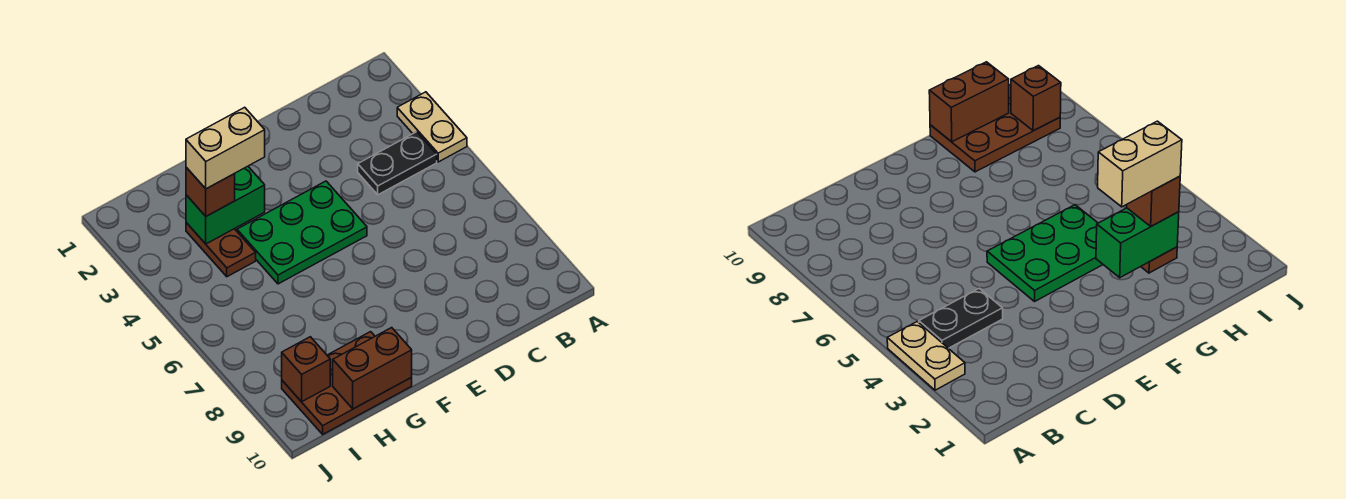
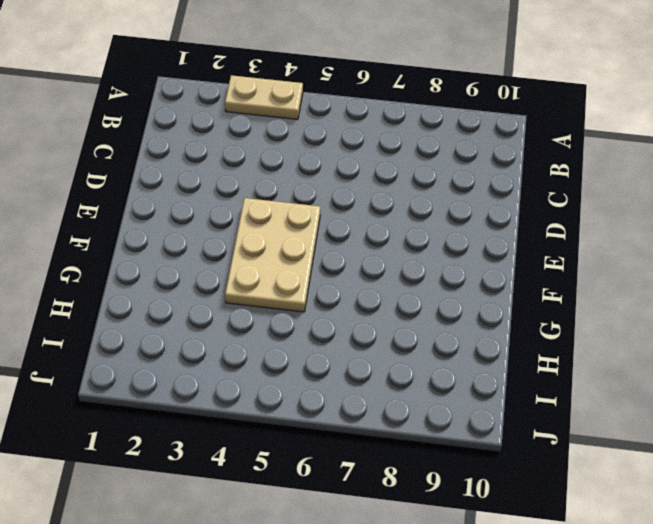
tan 2x3 plate [225,198,321,312] -> green 2x3 plate [237,181,367,284]
none -> black 1x2 plate [358,132,437,195]
none -> brown 2x3 plate [282,332,412,434]

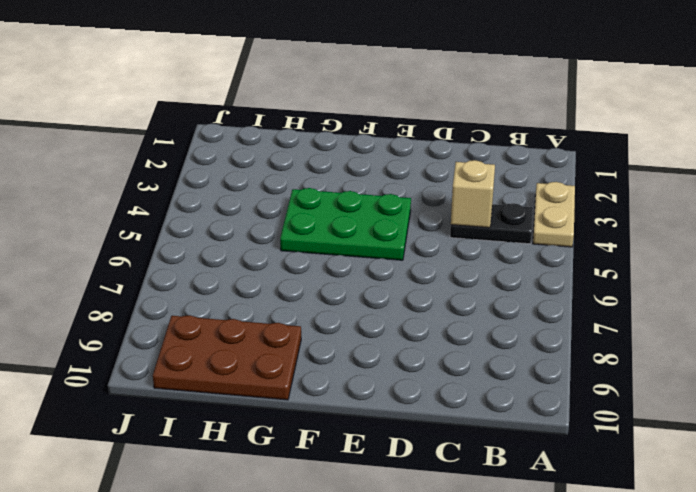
tan 1x1 brick [451,160,495,228] -> none
none -> brown 1x2 plate [186,223,256,277]
none -> green 1x2 brick [186,166,265,244]

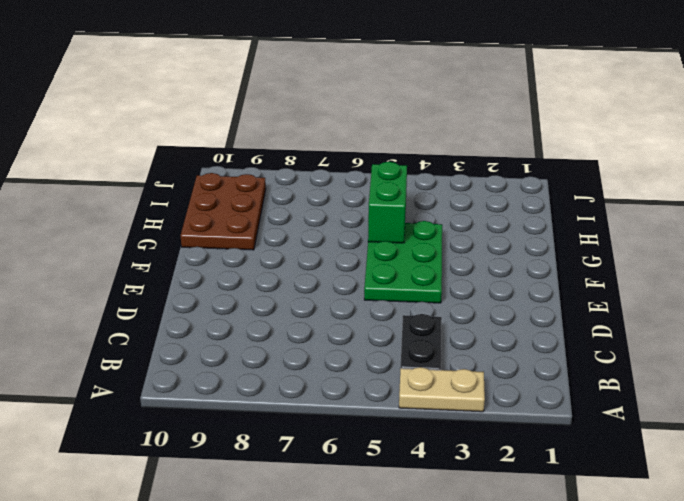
green 1x2 brick [368,162,407,243] -> green 1x2 brick moved to [186,166,265,244]
none -> brown 1x2 plate [186,223,256,277]
none -> brown 1x2 brick [333,328,412,409]

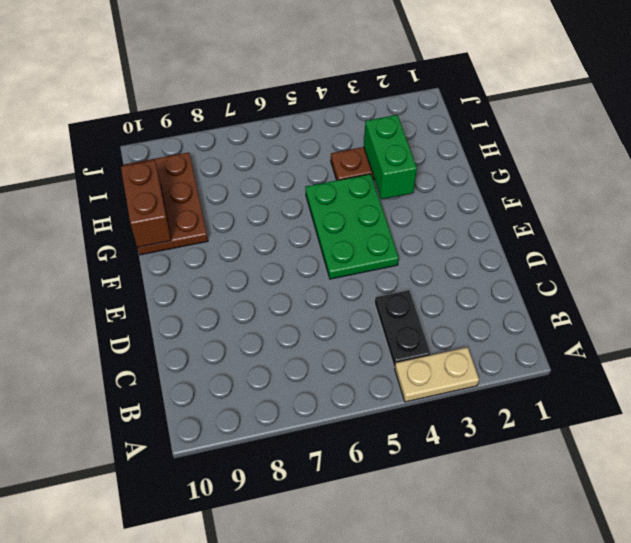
none -> brown 1x1 brick [282,337,330,402]
none -> brown 1x1 brick [186,167,235,216]

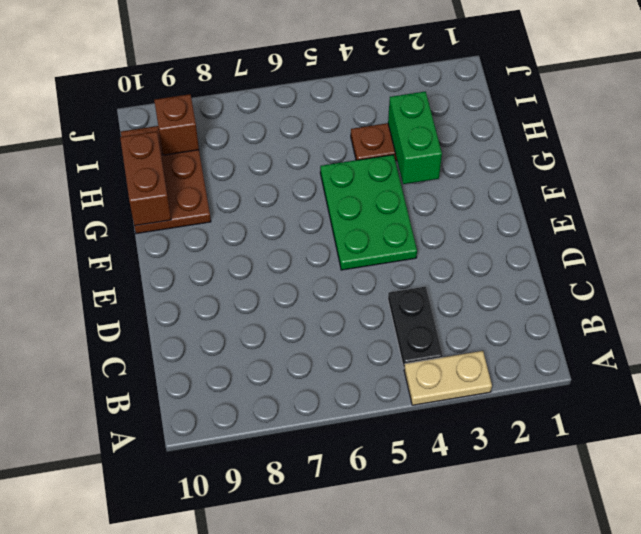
none -> brown 1x1 brick [186,167,235,216]
none -> tan 1x2 brick [186,107,265,189]

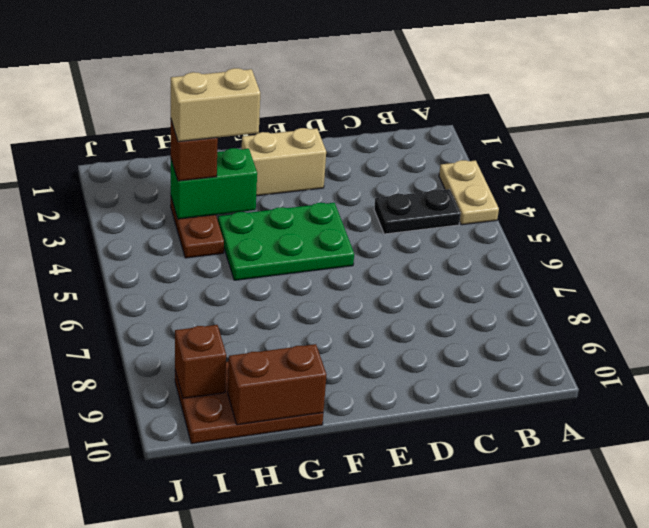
tan 1x2 brick [242,128,326,196] -> none

